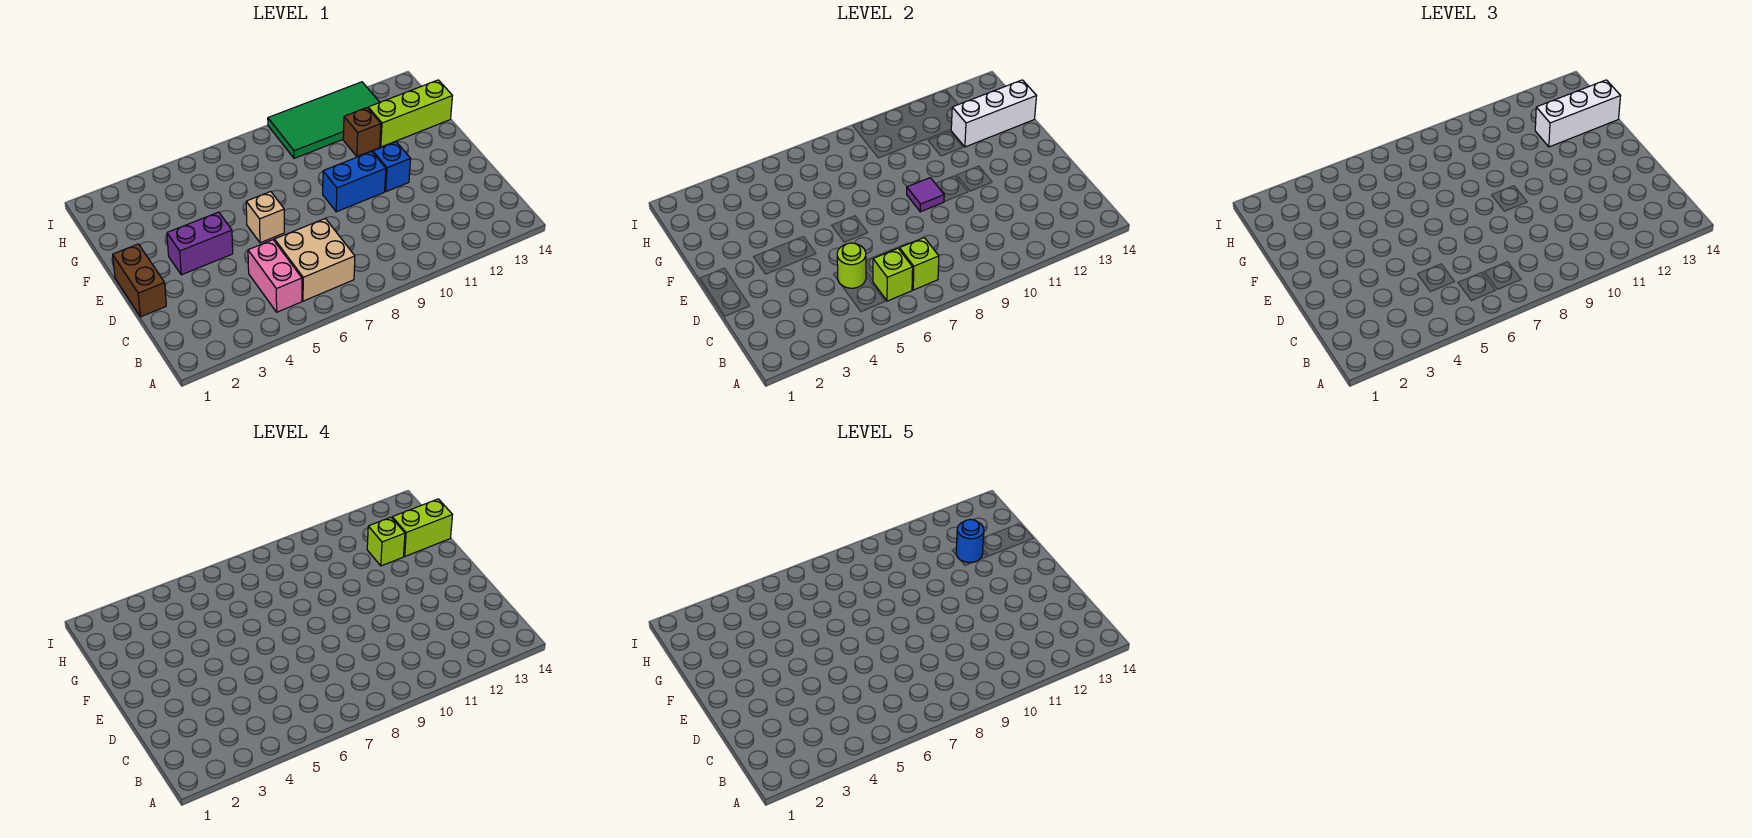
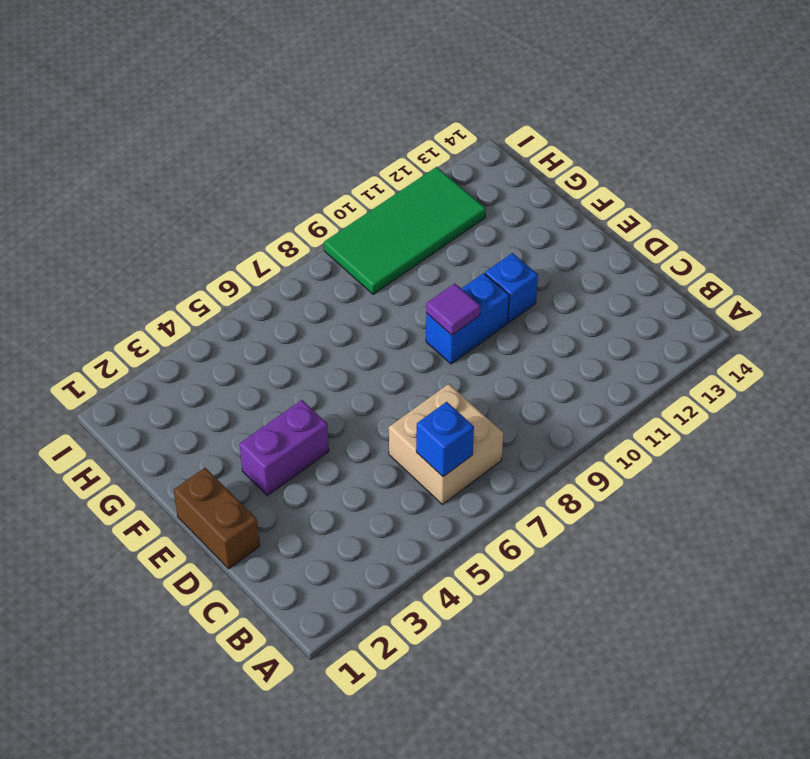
blue 1x1 brick [416,402,474,477] -> lime 1x1 brick [873,248,913,301]
none -> pink 1x2 brick [248,240,302,312]
none -> tan 1x1 brick [246,192,284,243]
none -> brown 1x1 brick [343,108,381,156]

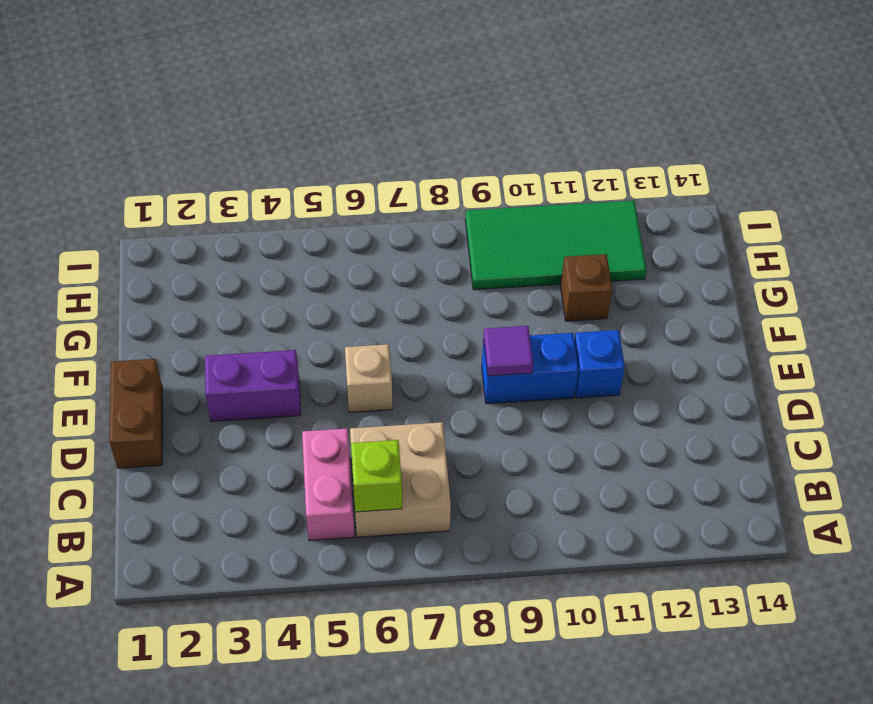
none -> lime 1x3 brick [368,80,452,147]
none -> lime 1x1 brick [899,238,939,290]
none -> lime 1x1 round brick [837,243,866,288]

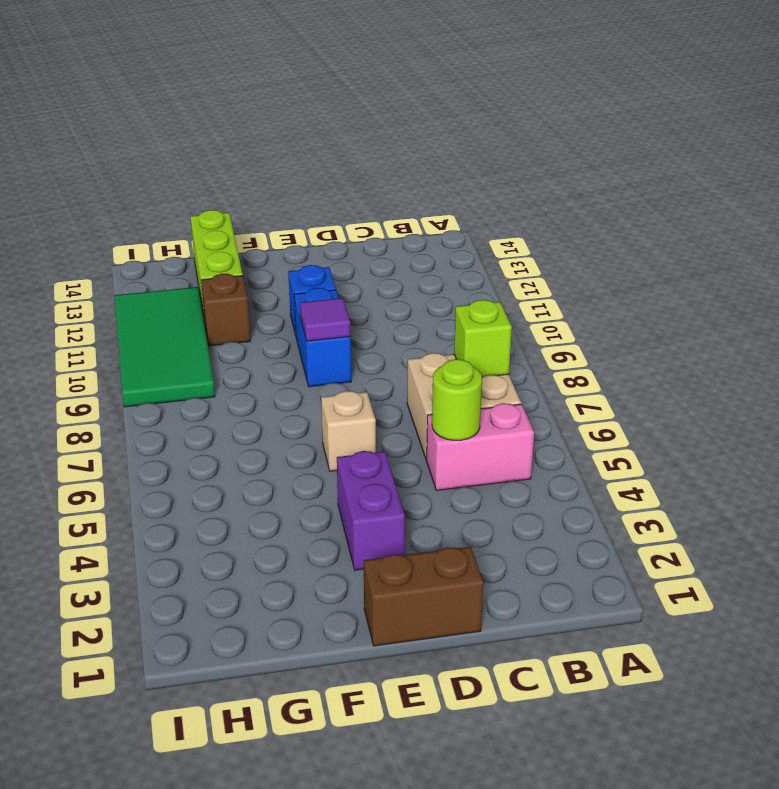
none -> lime 1x1 brick [873,248,913,301]
none -> white 1x3 brick [951,80,1036,147]
none -> white 1x3 brick [1535,80,1620,147]

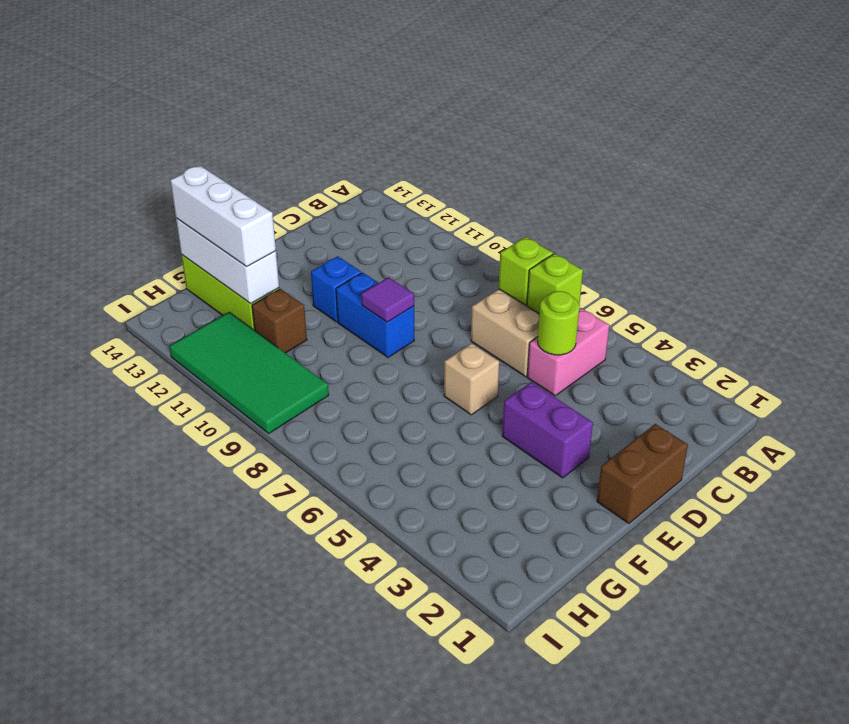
none -> lime 1x1 brick [367,517,405,566]
none -> lime 1x2 brick [392,499,452,556]
none -> blue 1x1 round brick [956,519,984,563]

